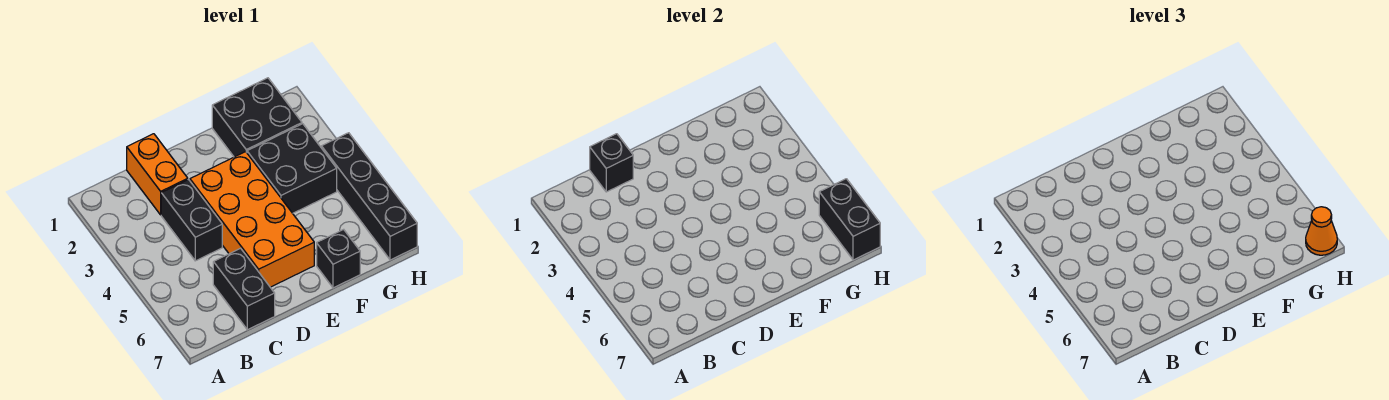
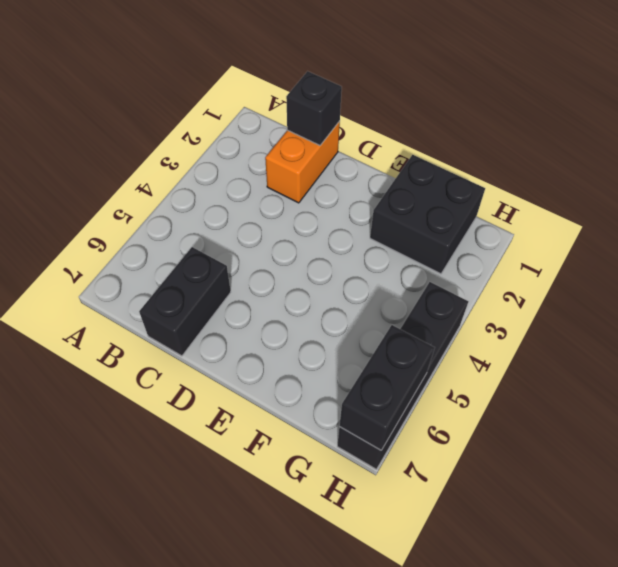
none -> black 1x2 brick [161,180,222,261]
none -> orange 2x4 brick [190,152,314,287]

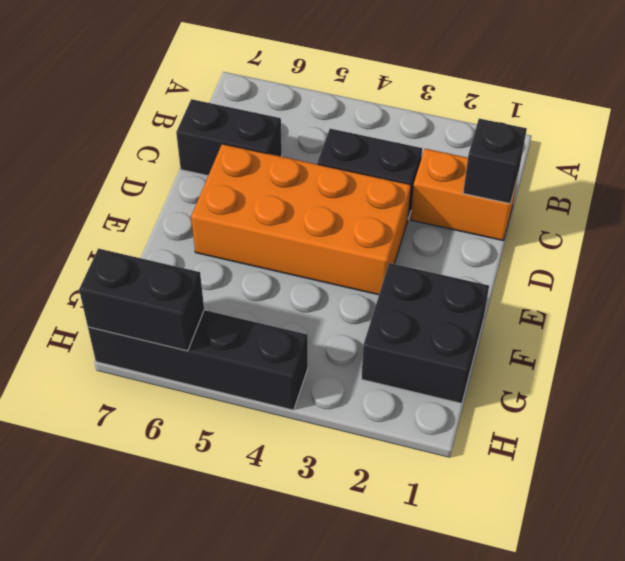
none -> black 2x2 brick [247,124,337,213]
none -> black 1x1 brick [317,229,360,288]

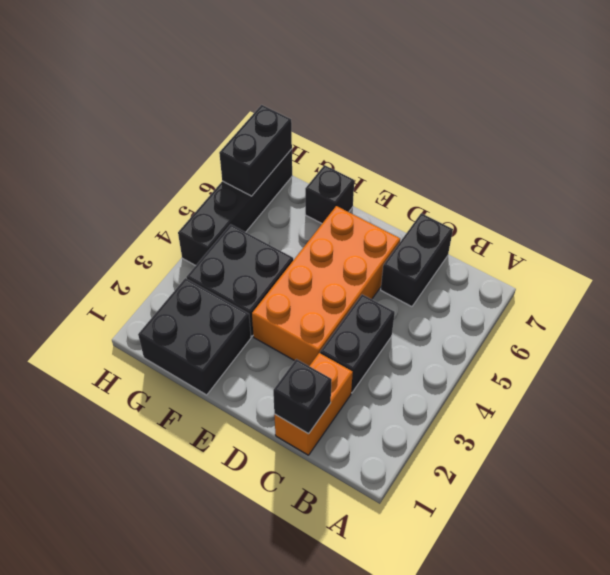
none -> orange 1x1 cone [1306,207,1337,255]

